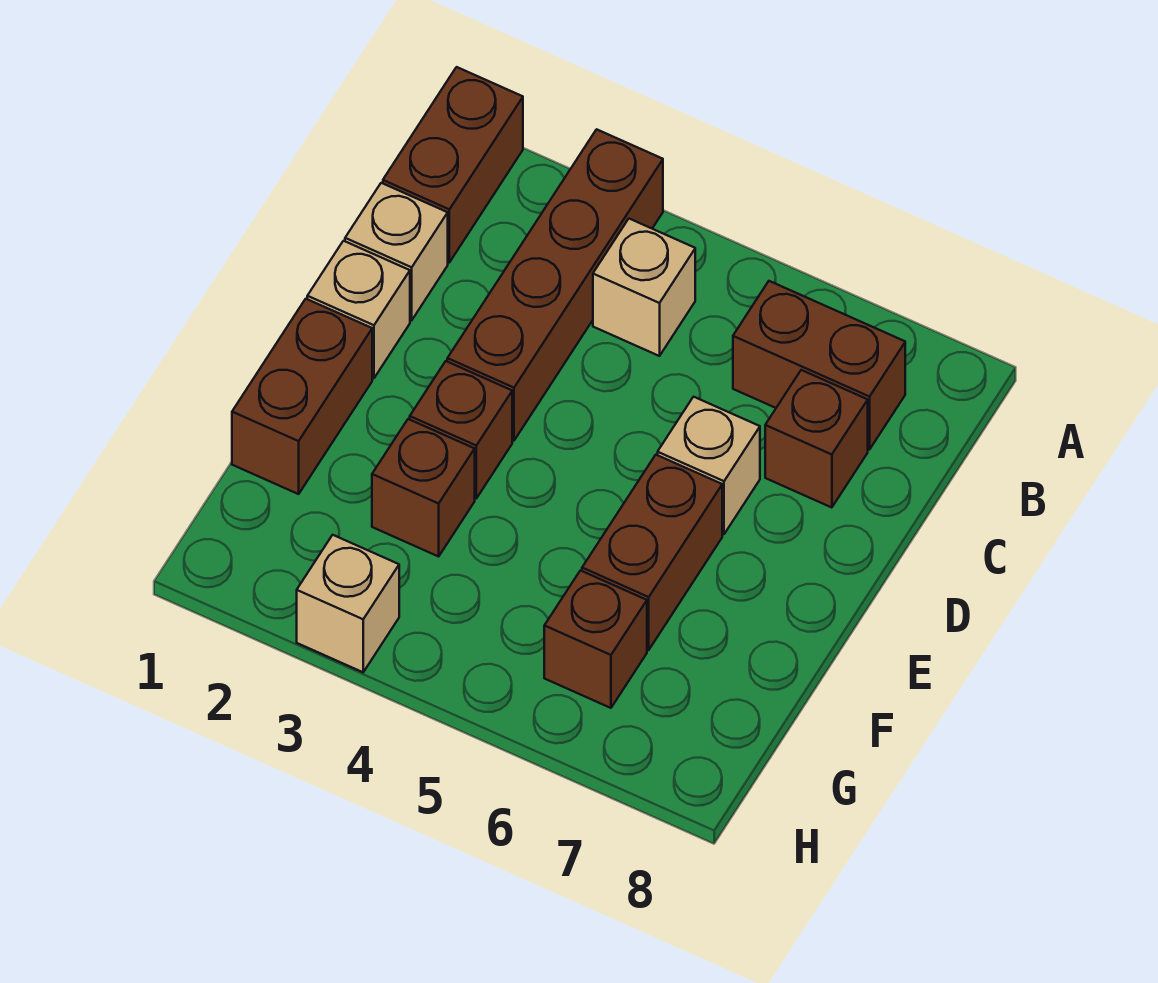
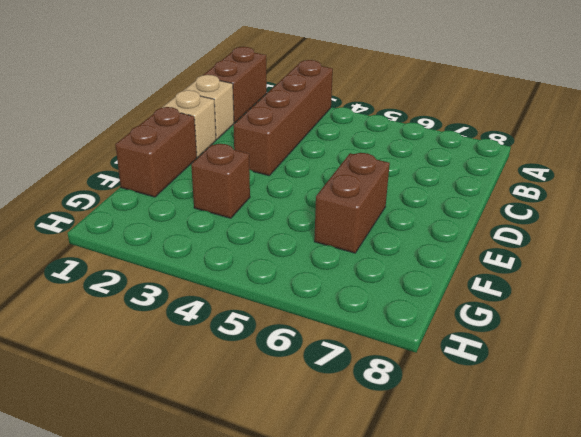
none -> tan 1x1 brick [593,219,695,356]
none -> brown 1x2 brick [733,281,905,450]
none -> brown 1x1 brick [765,370,868,508]

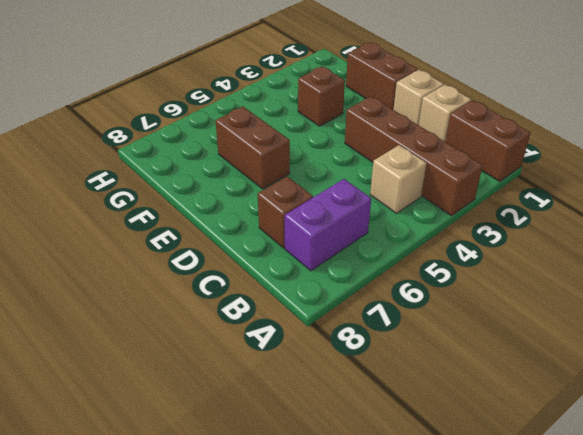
purple 1x2 brick [285,179,371,271] -> brown 1x2 brick [733,281,905,450]
none -> tan 1x1 brick [658,397,760,534]
none -> brown 1x1 brick [410,361,512,498]
none -> brown 1x1 brick [544,571,647,708]

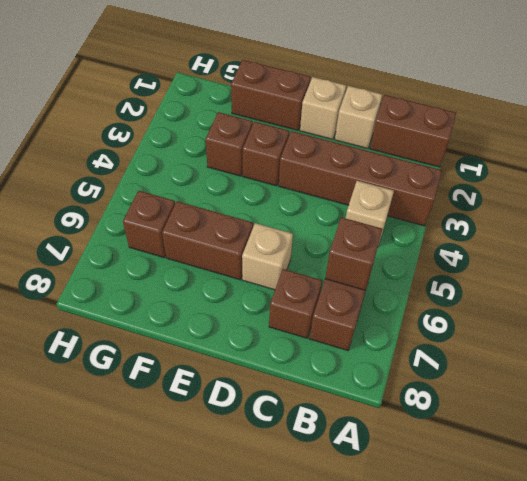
brown 1x1 brick [325,217,382,290] -> none
none -> tan 1x1 brick [297,535,399,672]

